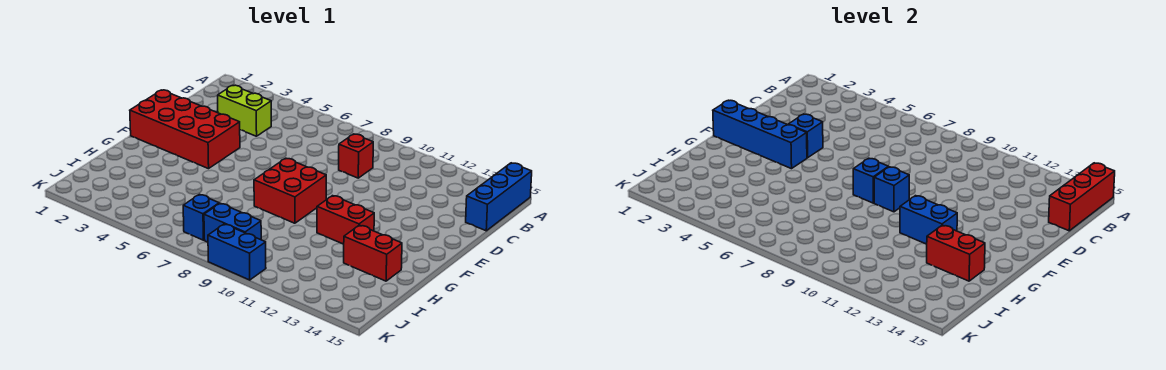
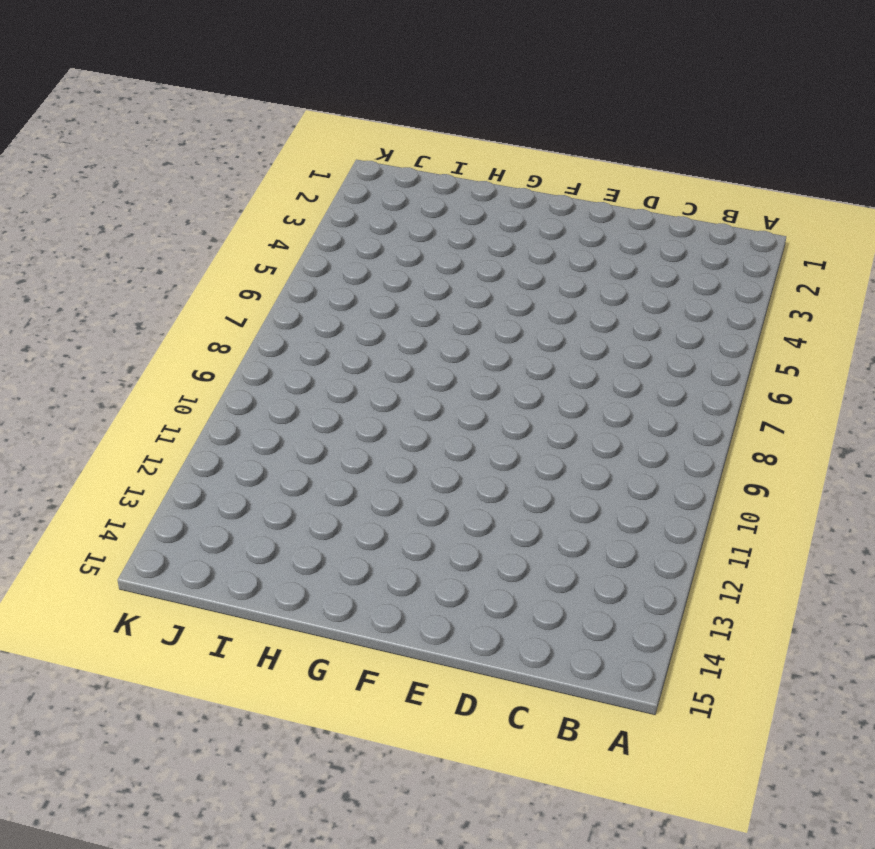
none -> blue 1x3 brick [466,163,532,231]
none -> lime 1x2 brick [218,85,271,136]
none -> red 1x1 brick [339,134,373,178]

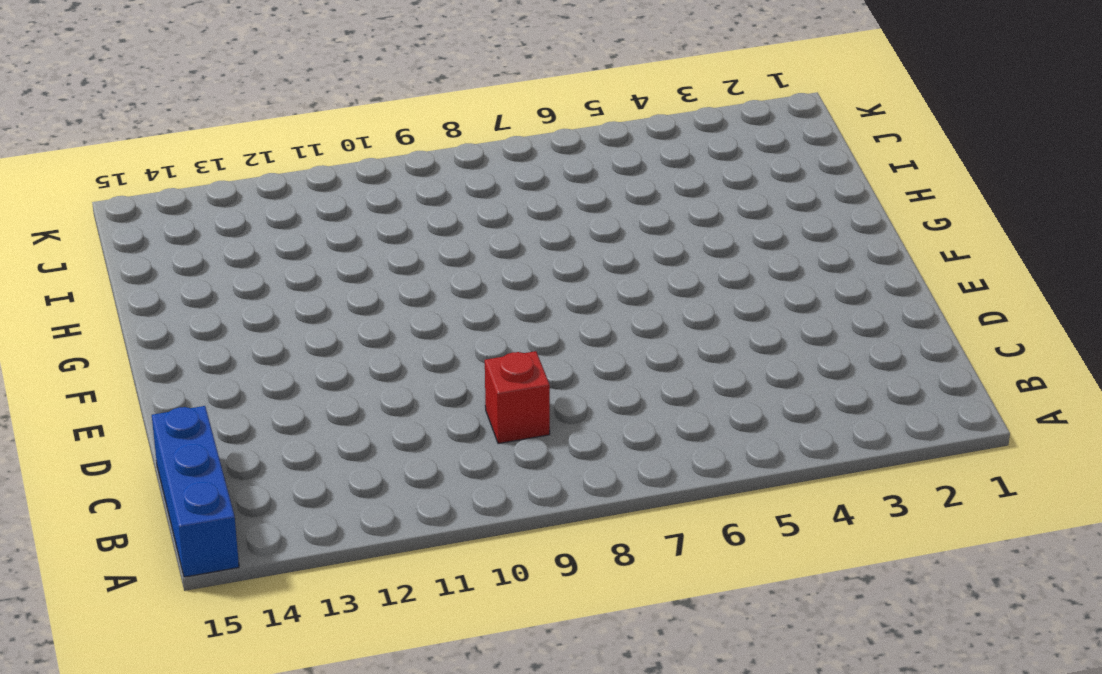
none -> lime 1x2 brick [218,85,271,136]
none -> red 2x4 brick [130,90,240,169]
none -> red 2x2 brick [254,158,326,223]

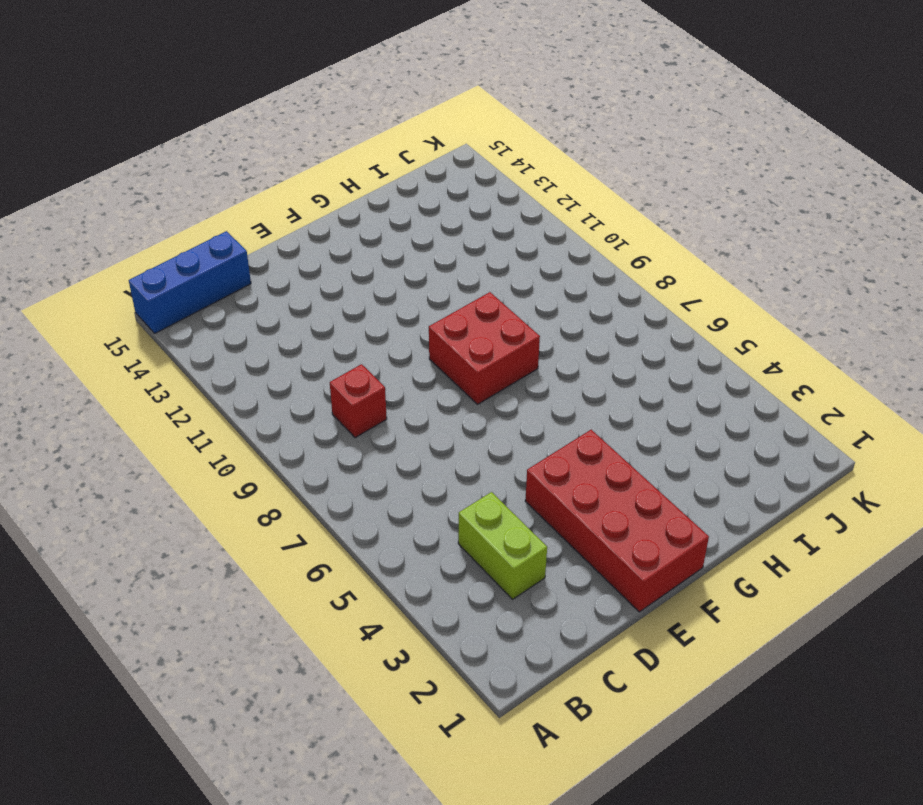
none -> red 1x2 brick [317,196,374,244]
none -> red 1x2 brick [344,225,402,281]
none -> blue 1x1 brick [183,194,219,240]

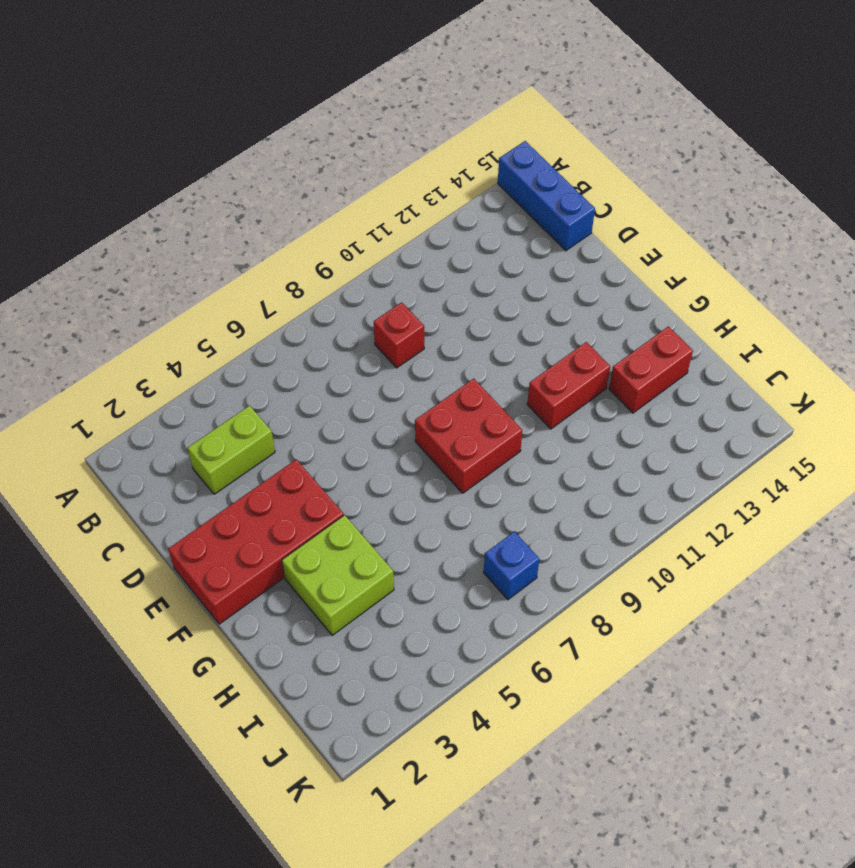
lime 2x2 brick [282,515,394,635] -> none
none -> blue 1x2 brick [204,203,261,242]
none -> blue 1x2 brick [208,224,266,280]
none -> red 1x3 brick [1049,163,1115,231]

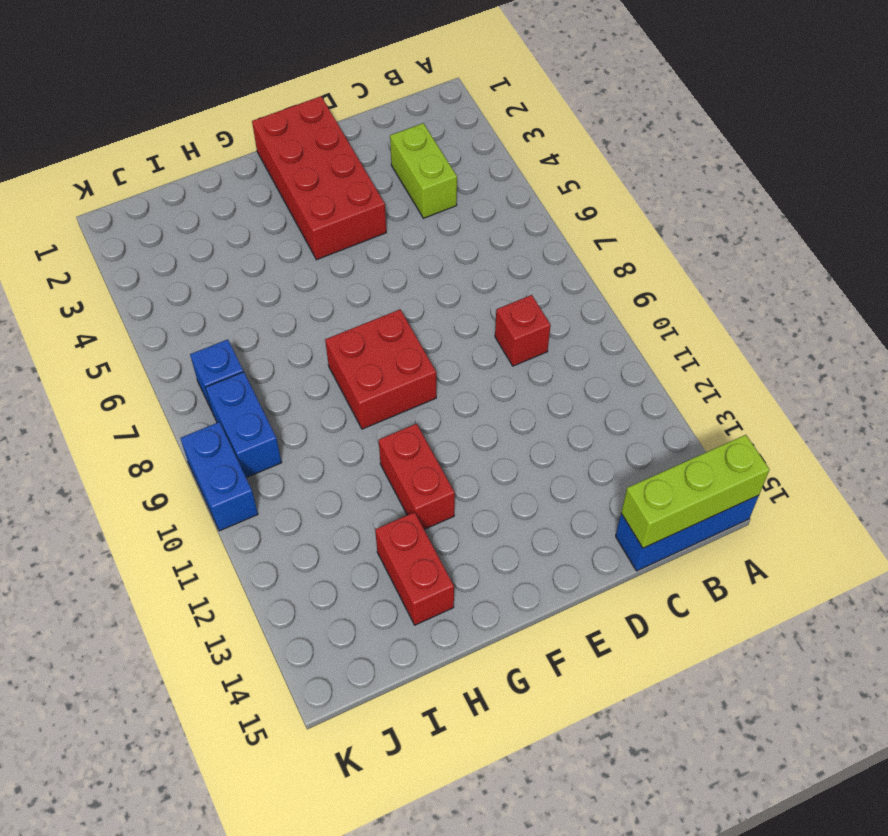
lime 1x3 brick [621,435,770,548] -> red 1x3 brick [1049,163,1115,231]
none -> blue 1x1 brick [788,114,823,158]
none -> blue 1x4 brick [713,100,807,169]
none -> blue 1x1 brick [853,158,888,203]

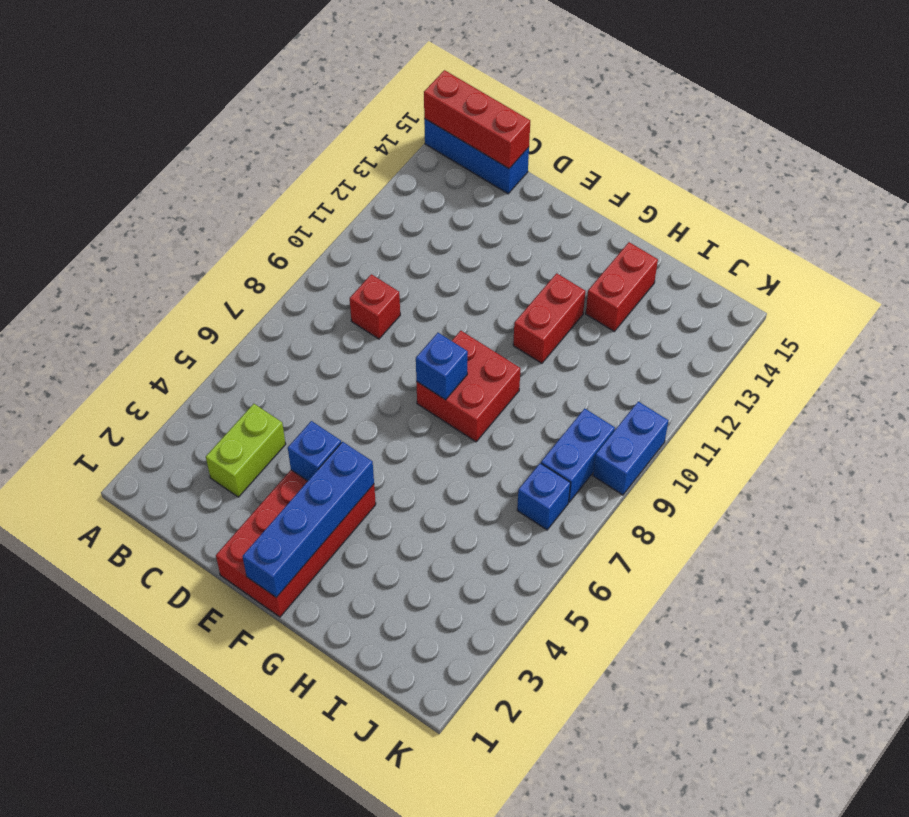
none -> blue 1x1 brick [874,167,909,212]
none -> blue 1x2 brick [900,196,957,244]
none -> red 1x2 brick [927,225,985,281]

